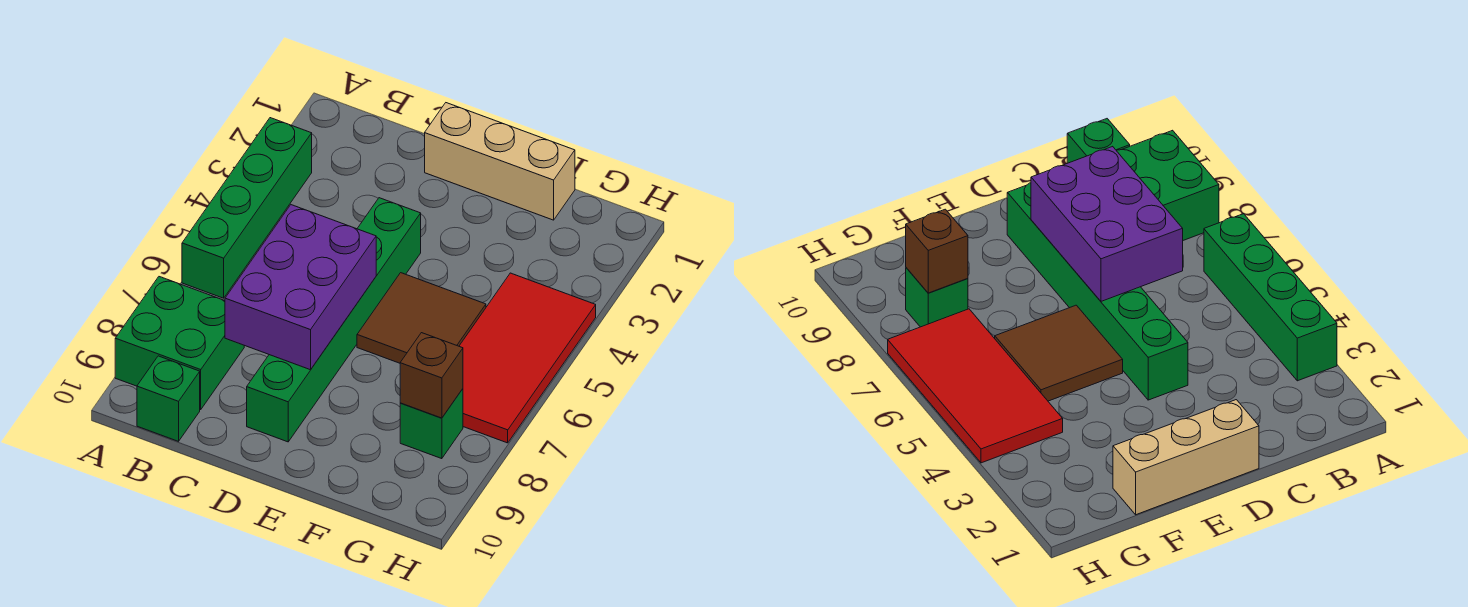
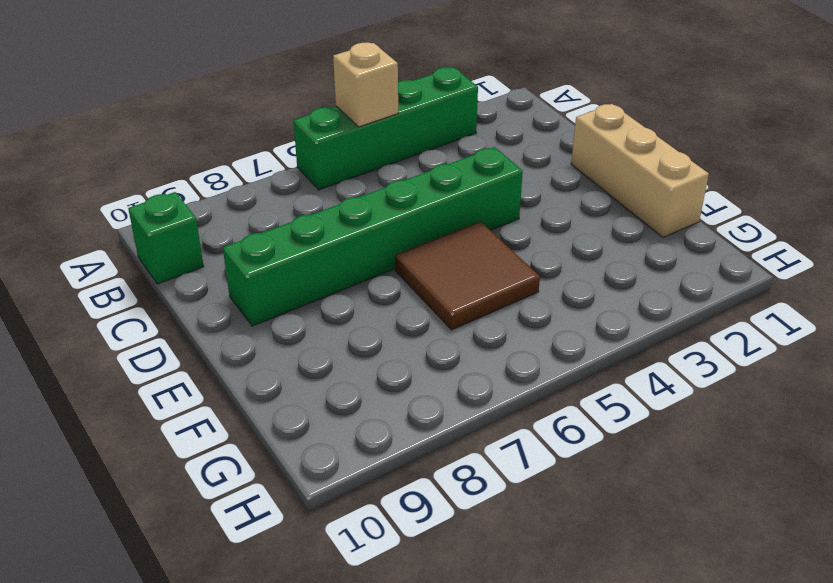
tan 1x1 brick [333,42,398,127] -> none
none -> green 2x2 brick [115,277,244,410]
none -> red 2x4 tile [459,273,596,443]

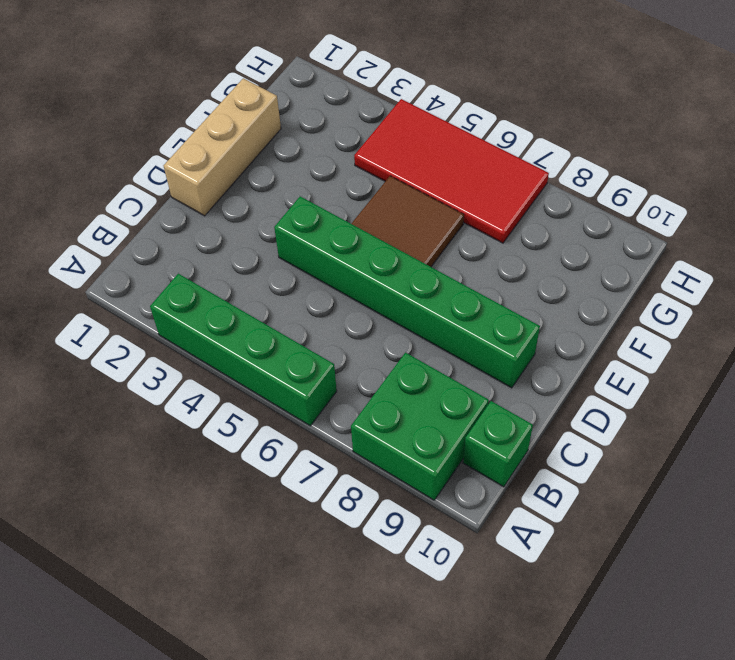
none -> green 1x1 brick [400,389,463,459]
none -> purple 2x3 brick [225,205,376,370]

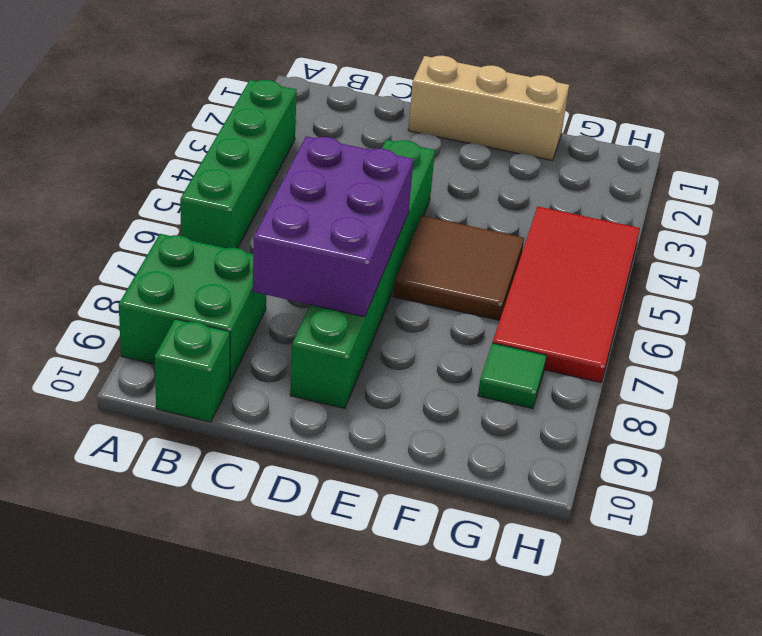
green 1x1 tile [478,343,547,409] -> green 1x1 brick [400,389,463,459]
none -> brown 1x1 brick [400,333,463,418]

